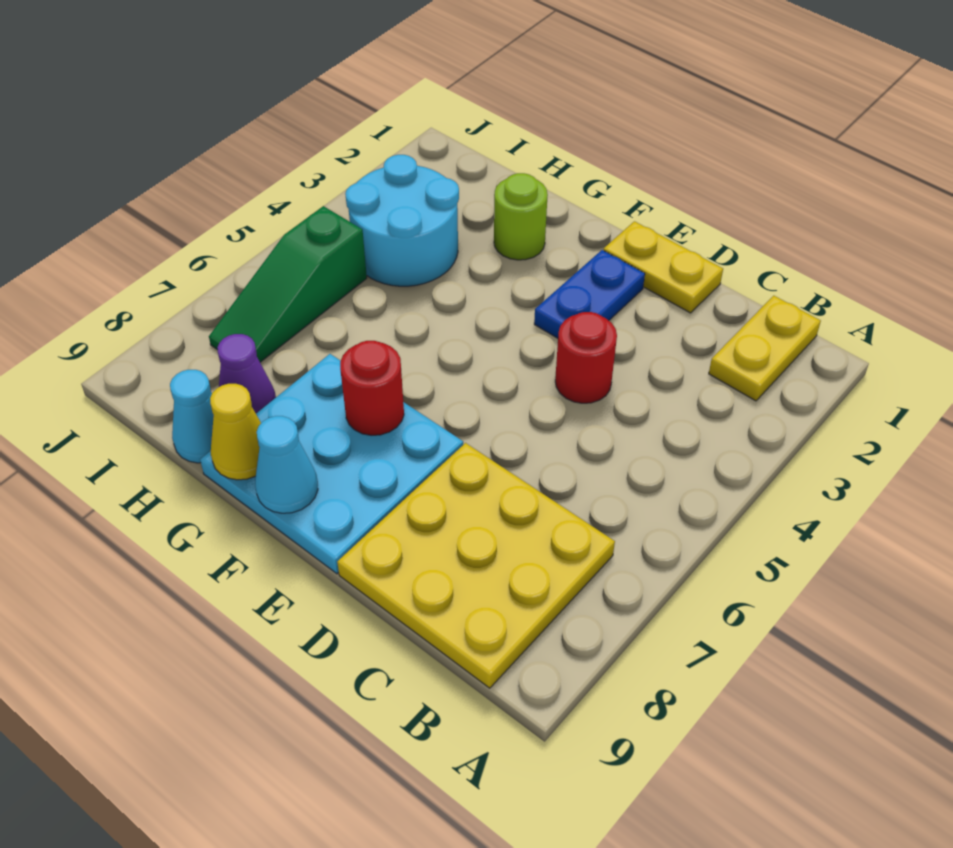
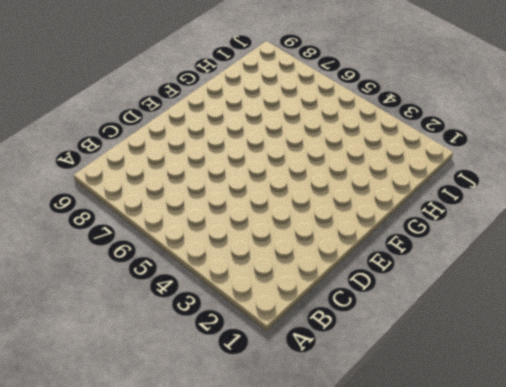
none -> yellow 1x2 plate [709,296,821,401]
none -> yellow 3x3 plate [337,443,615,688]
none -> yellow 1x2 plate [603,221,723,313]

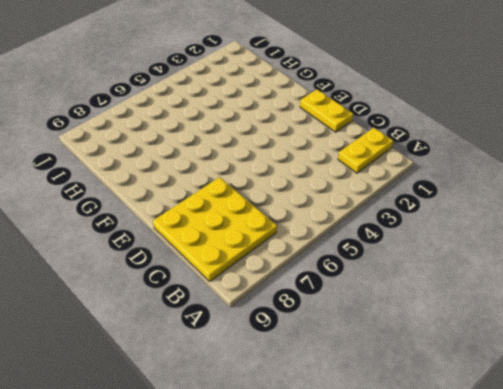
none -> red 1x1 round brick [555,312,617,403]
none -> blue 1x2 plate [534,250,645,338]
none -> cyan 3x3 plate [200,354,463,574]

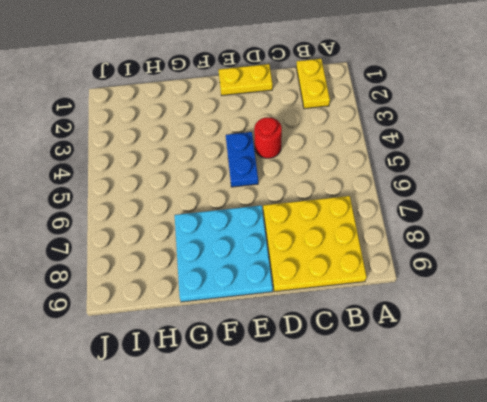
blue 1x2 plate [226,132,258,187] -> blue 1x2 plate moved to [534,250,645,338]
none -> lime 1x1 round brick [494,173,548,260]
none -> cyan 2x2 round brick [345,155,459,286]
none -> purple 1x1 cone [217,334,276,413]

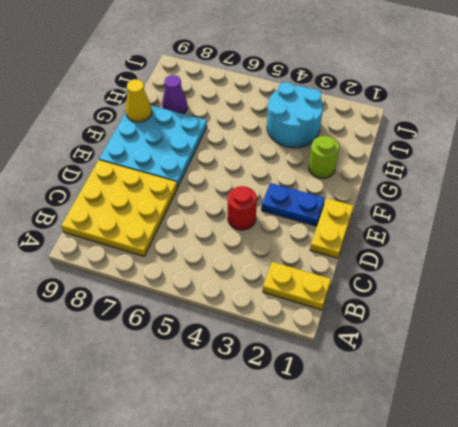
none -> cyan 1x1 cone [170,370,214,463]
none -> green 1x3 slope [209,206,367,362]
none -> red 1x1 round brick [340,341,404,435]

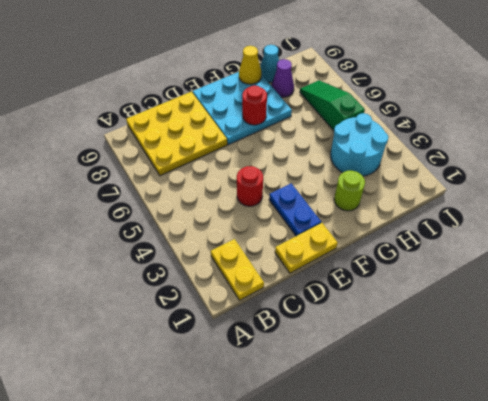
none -> cyan 1x1 cone [255,416,318,513]

